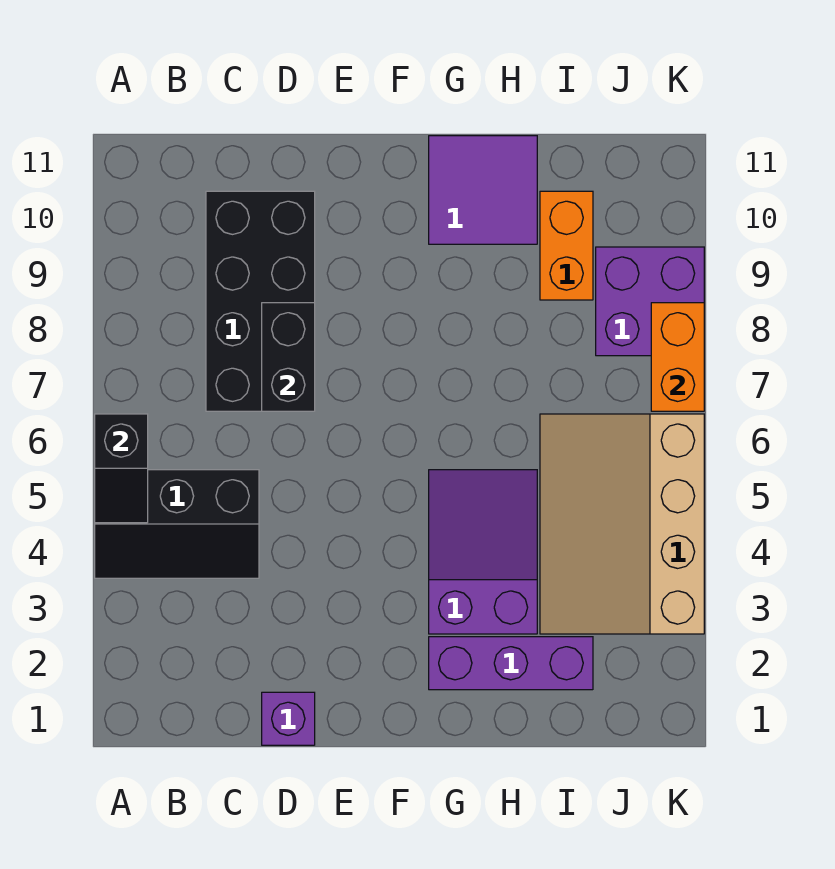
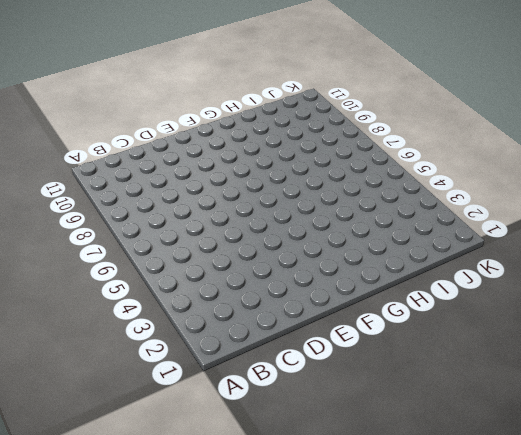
none -> black 2x3 slope [95,470,259,578]
none -> black 2x4 brick [206,191,315,411]
none -> purple 1x1 brick [262,692,315,745]

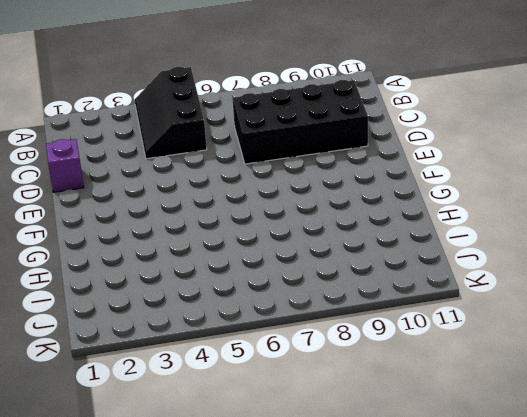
none -> purple 1x3 brick [429,637,593,690]
none -> purple 2x3 slope [429,470,537,634]
none -> purple 2x2 tile [429,136,537,244]

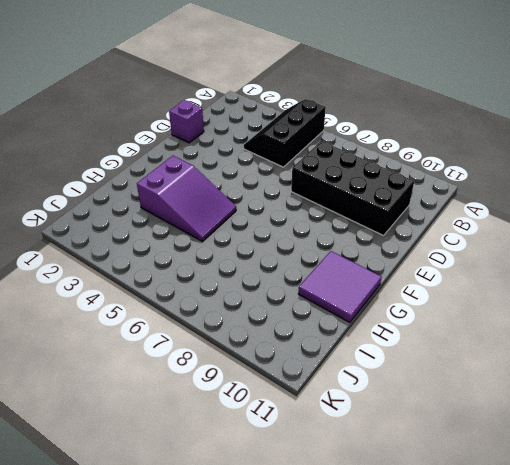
none -> purple 1x3 brick [429,637,593,690]
none -> tan 3x4 slope [540,414,704,634]
none -> orange 1x2 brick [540,191,593,300]

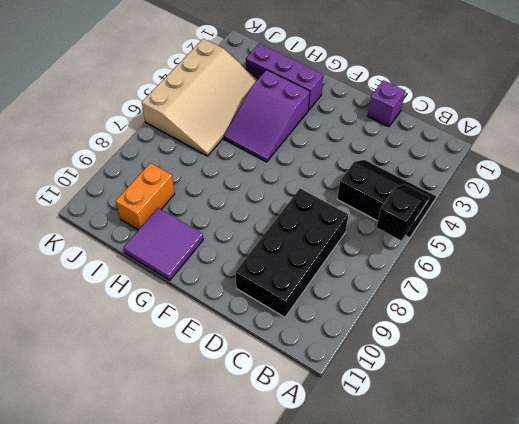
none -> purple 2x2 brick [596,247,704,356]
none -> black 1x2 brick [262,303,315,411]
none -> orange 1x2 brick [651,303,704,411]

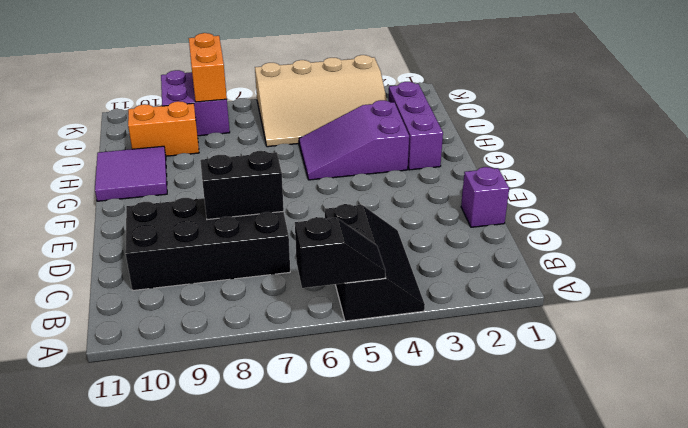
orange 1x2 brick [189,33,227,102] -> orange 1x2 brick turned to [651,303,704,411]

